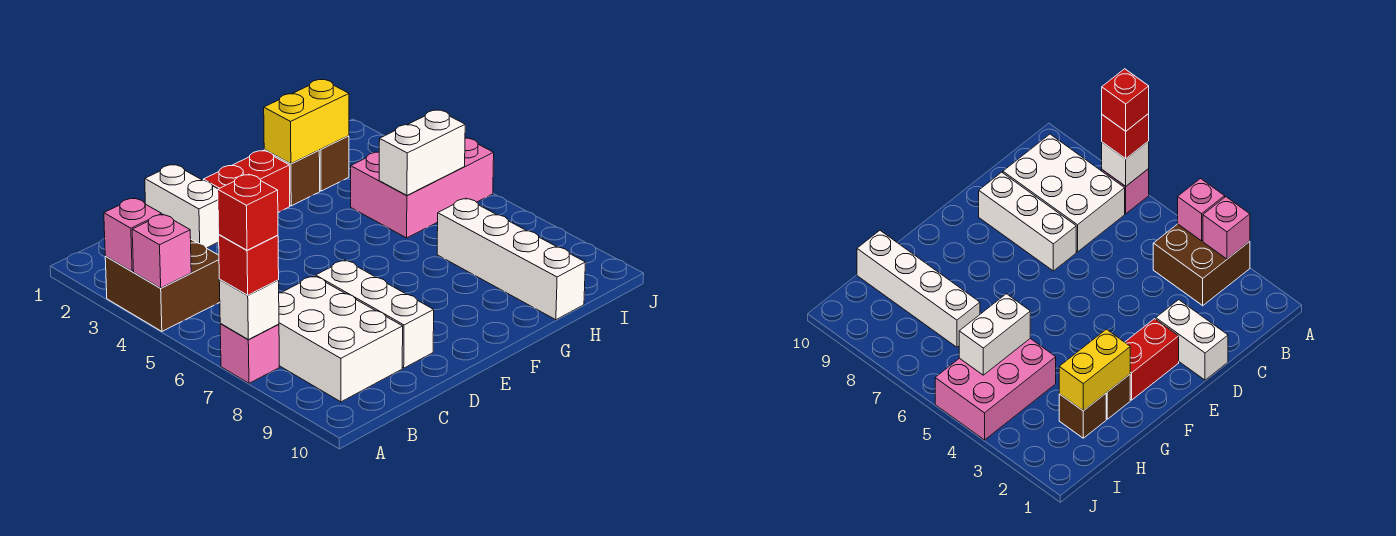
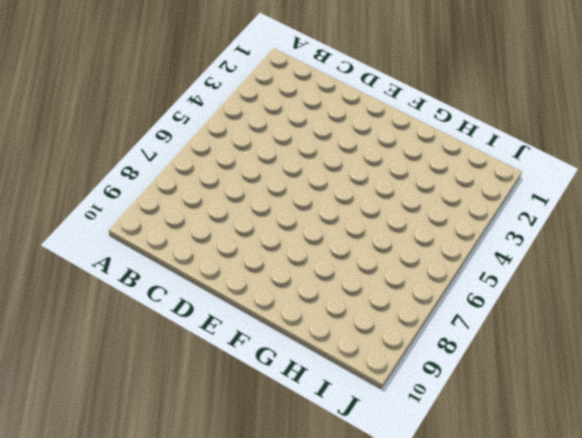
none -> brown 2x2 brick [105,240,220,331]
none -> pink 1x1 brick [220,324,279,383]
none -> white 2x3 brick [279,276,403,402]

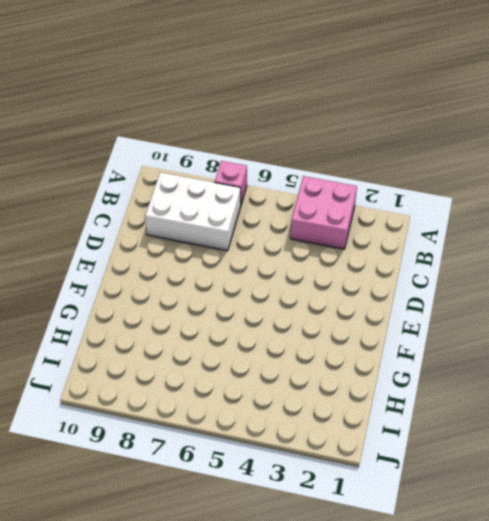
pink 2x2 brick [291,176,357,249] -> brown 2x2 brick [105,240,220,331]
none -> white 1x2 brick [145,165,219,248]
none -> white 1x3 brick [316,260,434,368]
none -> red 1x2 brick [203,151,290,212]

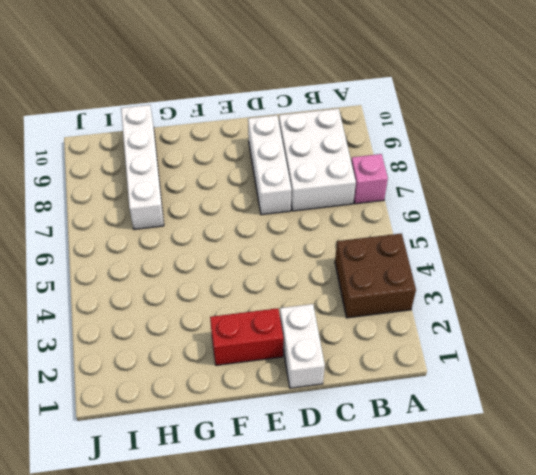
none -> brown 1x1 brick [264,150,320,206]
none -> brown 1x1 brick [319,136,349,191]
none -> pink 2x3 brick [351,138,494,238]

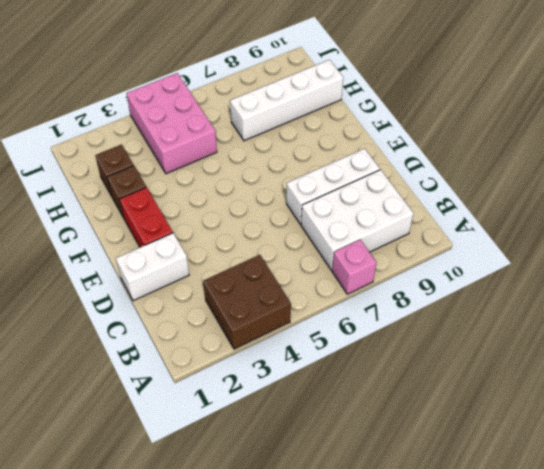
none -> pink 1x1 brick [104,198,162,271]
none -> pink 1x1 brick [132,214,191,288]
none -> white 1x1 brick [219,280,279,340]

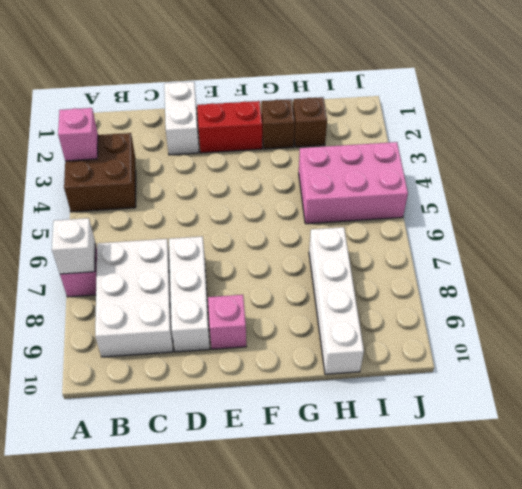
pink 1x1 brick [208,295,246,349] -> pink 1x1 brick moved to [132,214,191,288]
none -> yellow 1x2 brick [264,80,349,164]
none -> white 1x2 brick [379,110,465,196]
none -> red 1x1 brick [219,235,279,295]

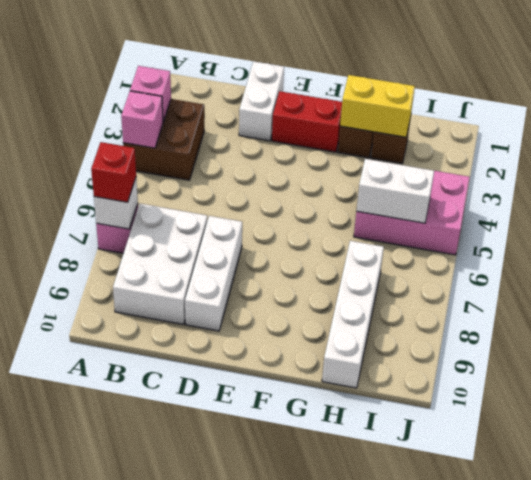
none -> red 1x1 brick [218,174,278,250]

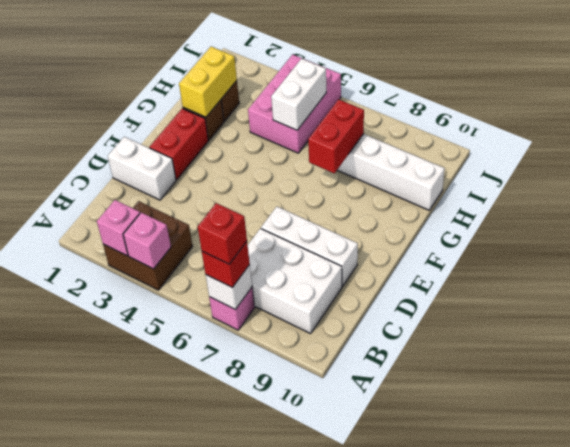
red 1x2 brick [308,99,364,173] -> none

